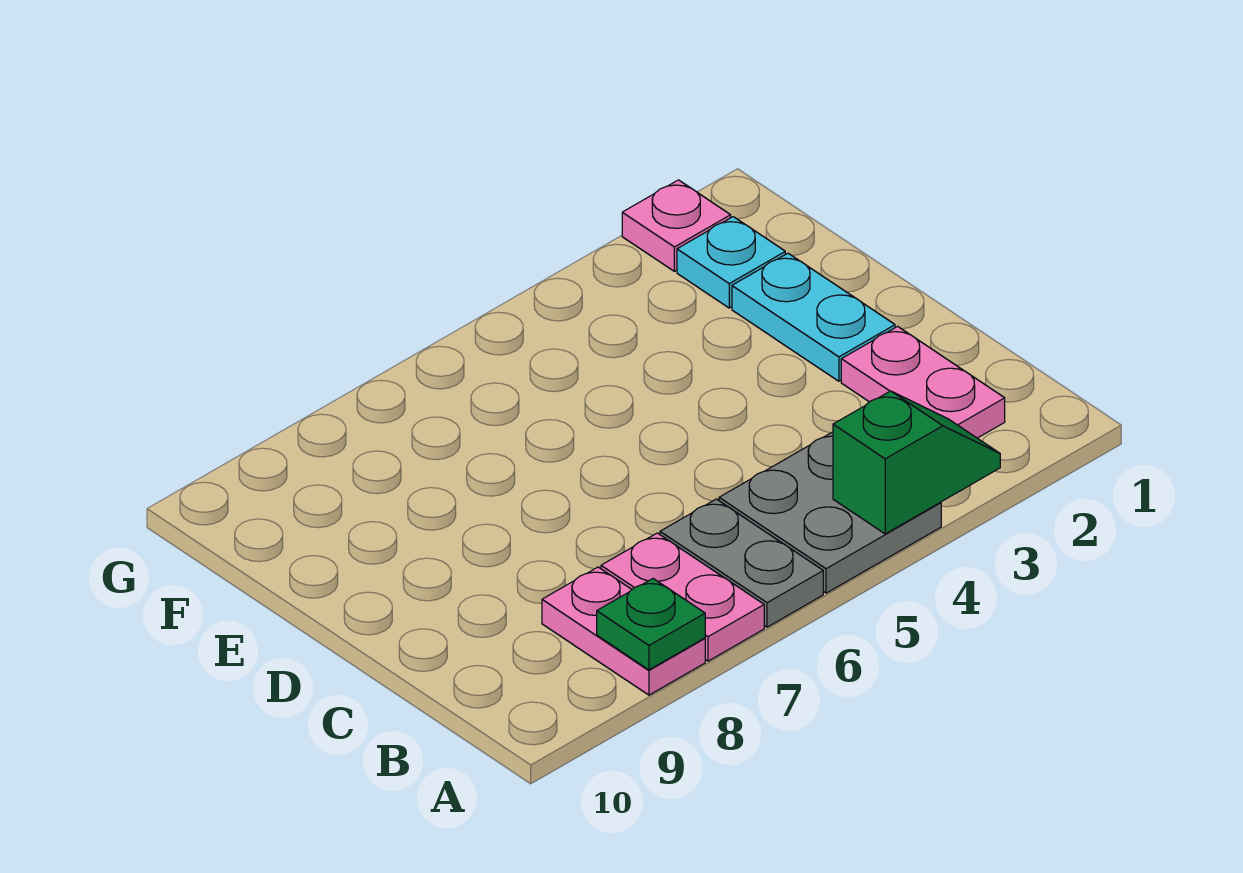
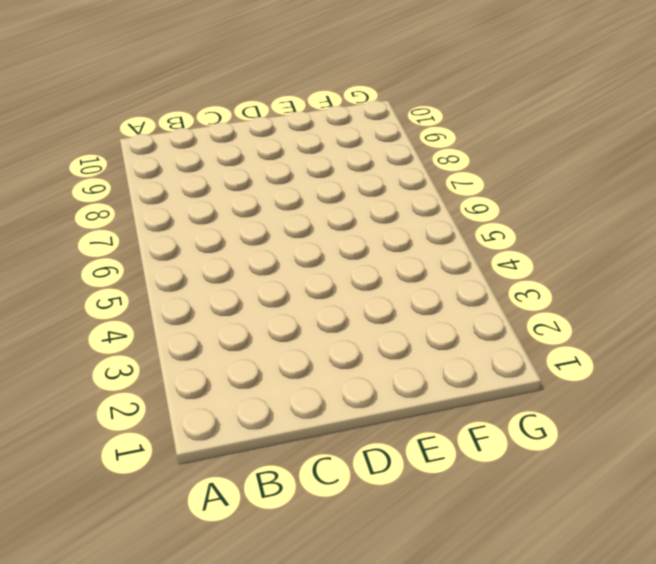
none -> grey 2x2 plate [719,432,941,593]
none -> grey 1x2 plate [660,499,823,627]

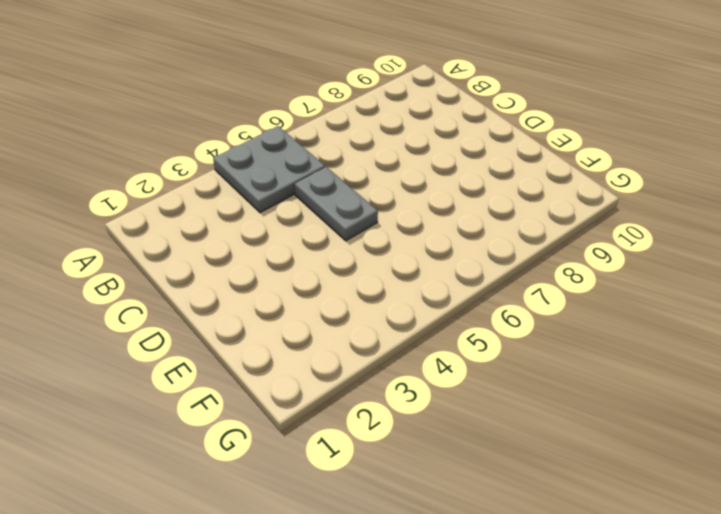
grey 1x2 plate [295,167,378,241] -> grey 1x2 plate moved to [660,499,823,627]
none -> pink 1x2 plate [601,533,764,661]
none -> pink 1x2 plate [542,567,705,695]

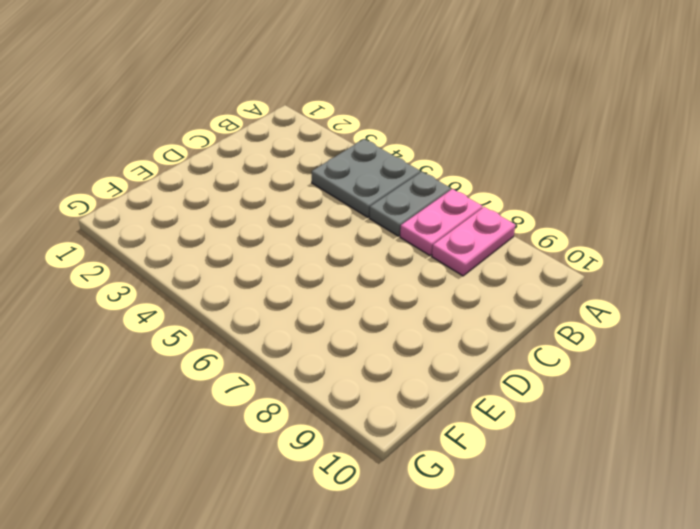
none -> pink 1x2 plate [841,326,1005,438]
none -> cyan 1x2 plate [732,253,895,381]

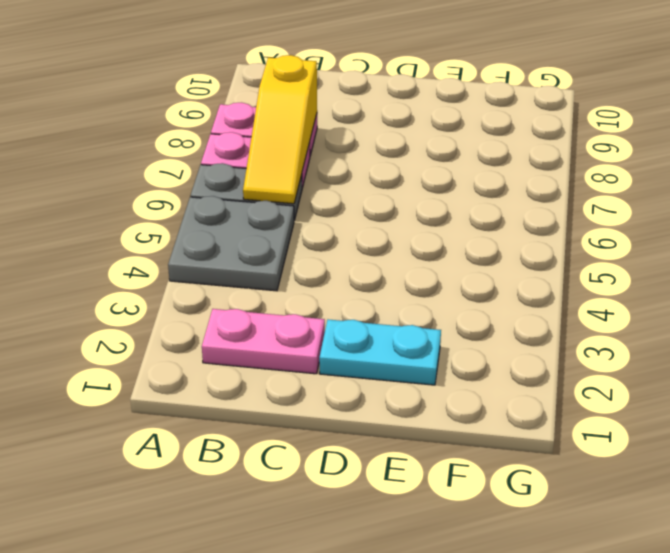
yellow 1x3 slope [243,55,317,204] -> none
none -> cyan 1x1 plate [677,217,785,308]
none -> pink 1x1 plate [622,180,731,271]

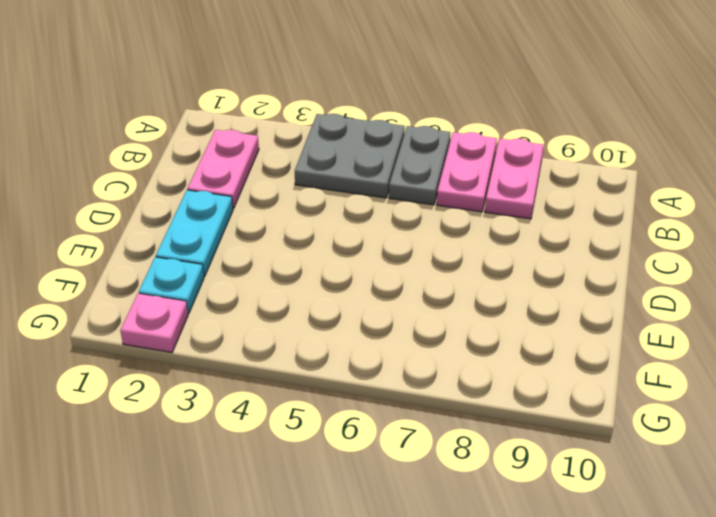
none -> green 1x2 slope [833,391,1000,534]
none -> green 1x1 plate [597,579,705,670]

